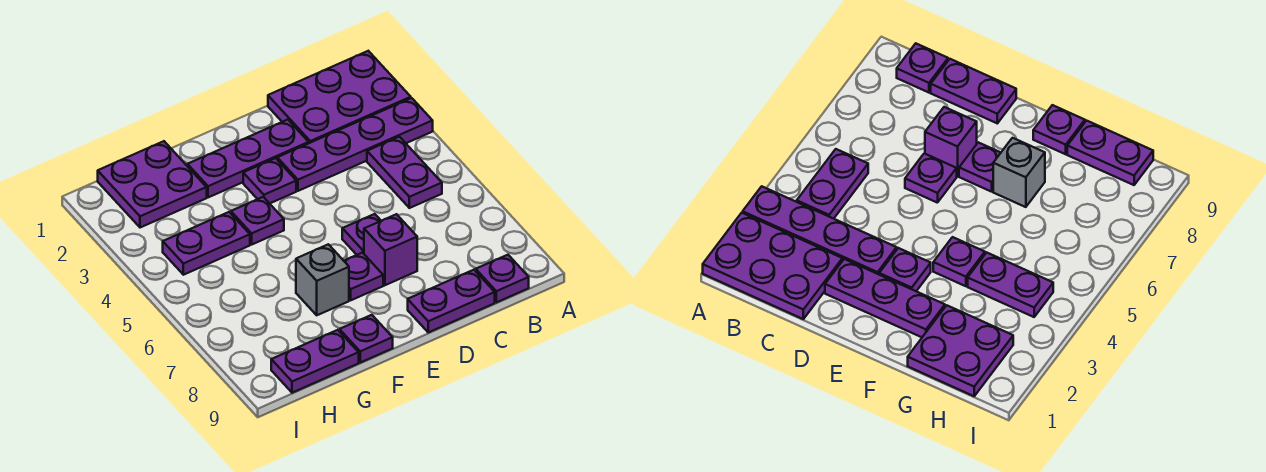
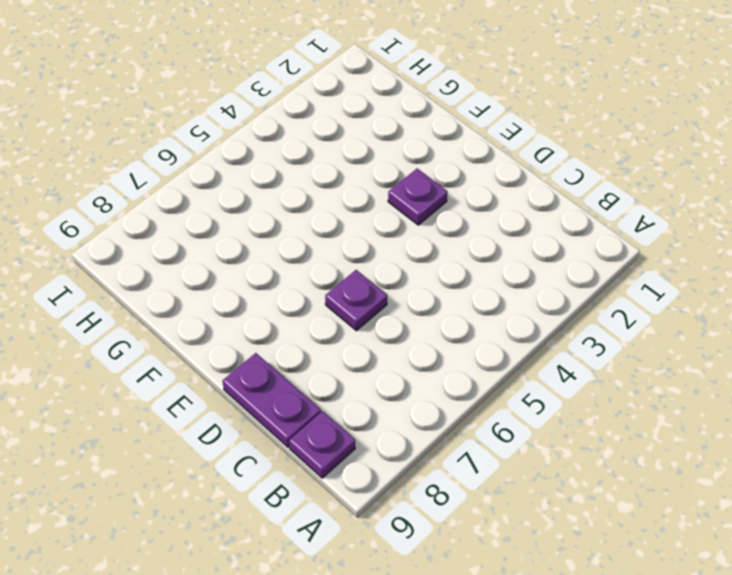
none -> purple 2x3 plate [268,51,411,143]
none -> purple 1x4 plate [277,98,433,191]
none -> purple 1x2 plate [367,137,442,208]

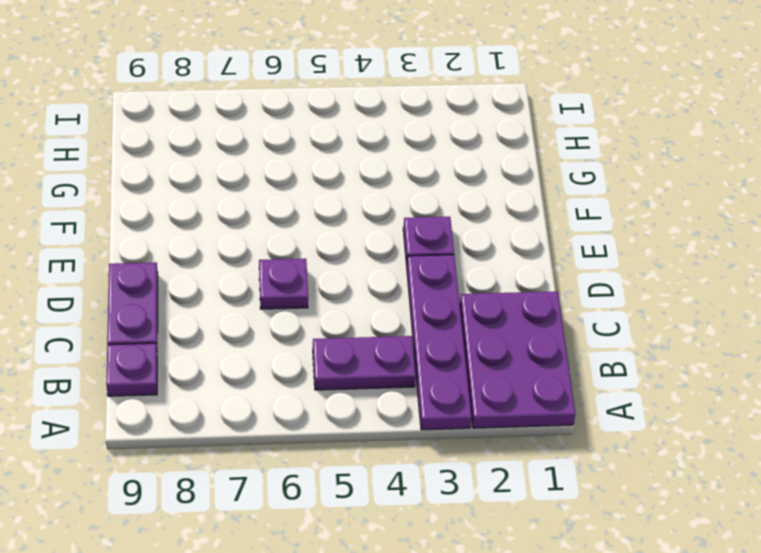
none -> purple 1x3 plate [187,120,309,197]
none -> purple 1x1 brick [364,214,417,285]
none -> purple 1x1 plate [344,253,383,300]

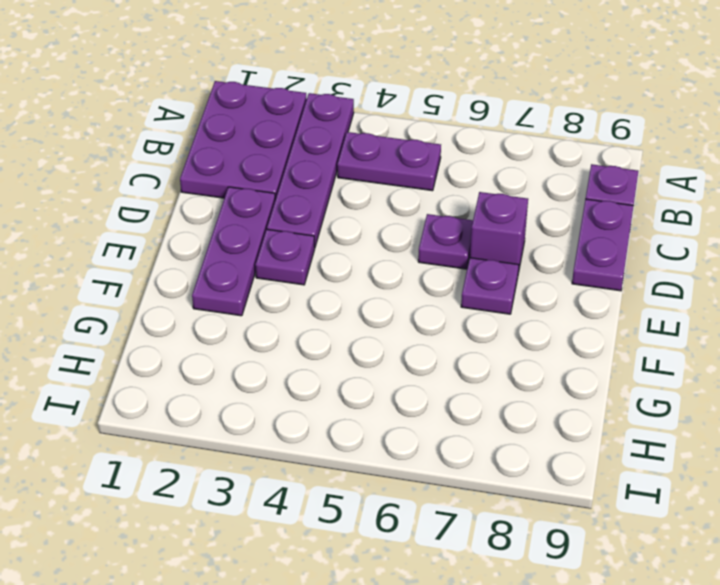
none -> purple 1x1 plate [231,197,284,244]
none -> grey 1x1 brick [296,244,349,315]
none -> purple 1x1 plate [340,315,393,363]

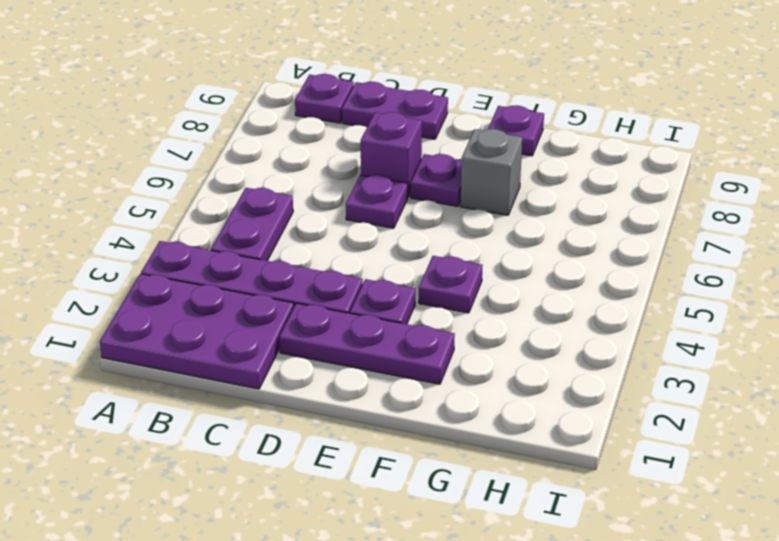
none -> purple 2x2 plate [98,141,207,228]
none -> purple 1x2 plate [163,212,250,275]
none -> purple 1x2 plate [271,330,359,393]

